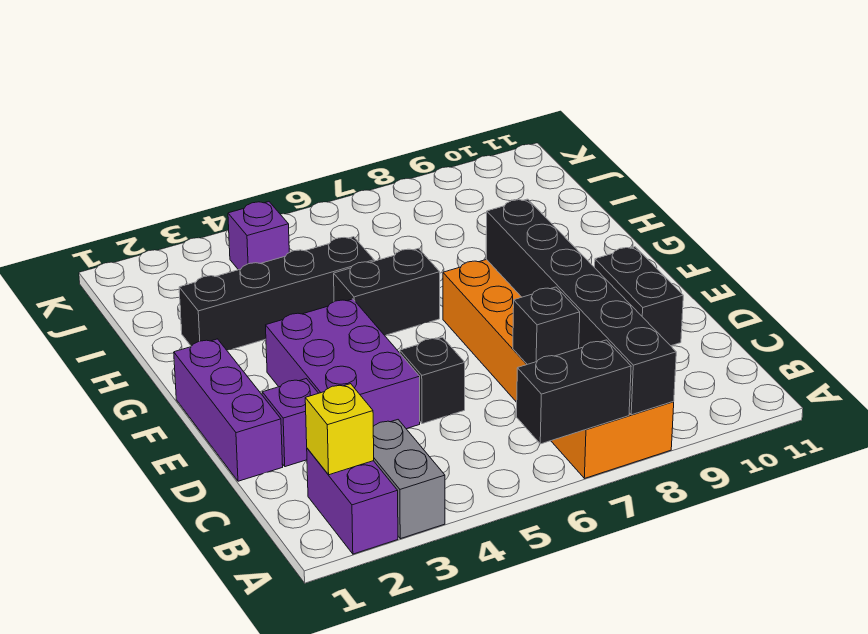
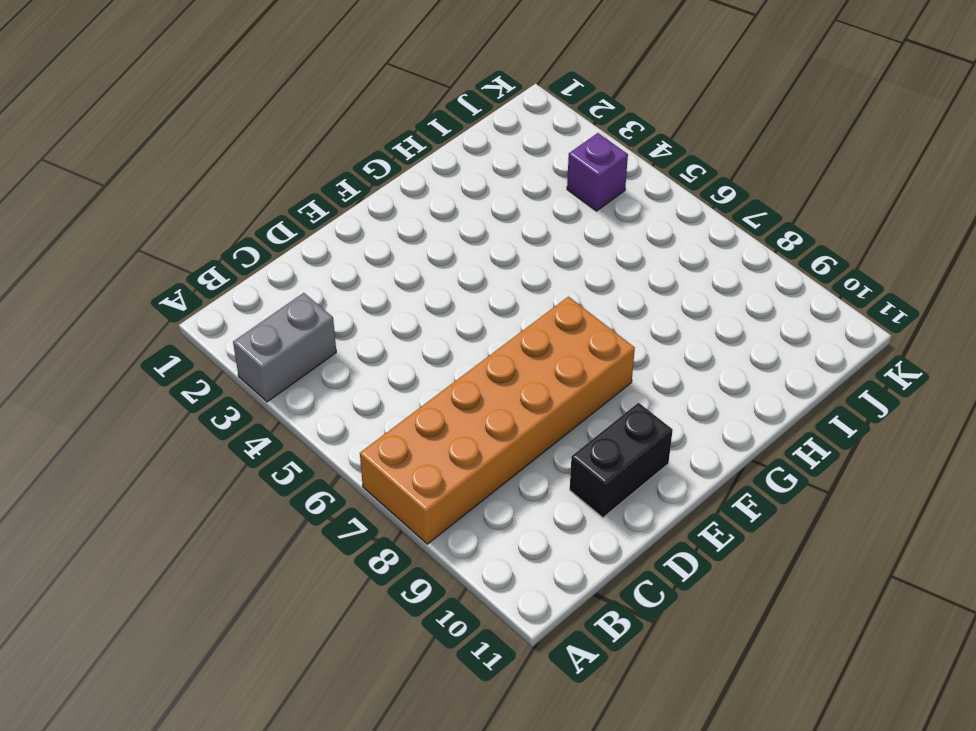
none -> purple 1x2 brick [307,448,398,554]
none -> purple 1x3 brick [174,339,283,481]
none -> purple 1x1 brick [262,379,318,467]

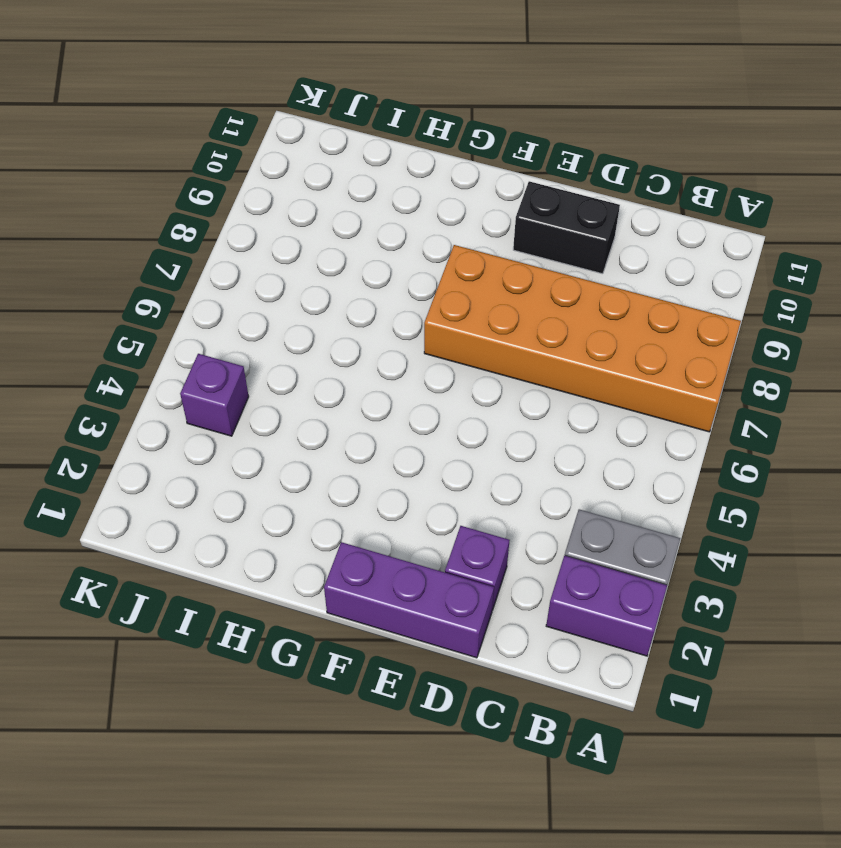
none -> purple 2x3 brick [266,299,420,429]
none -> black 1x1 brick [400,337,465,424]
none -> black 1x2 brick [334,248,440,335]

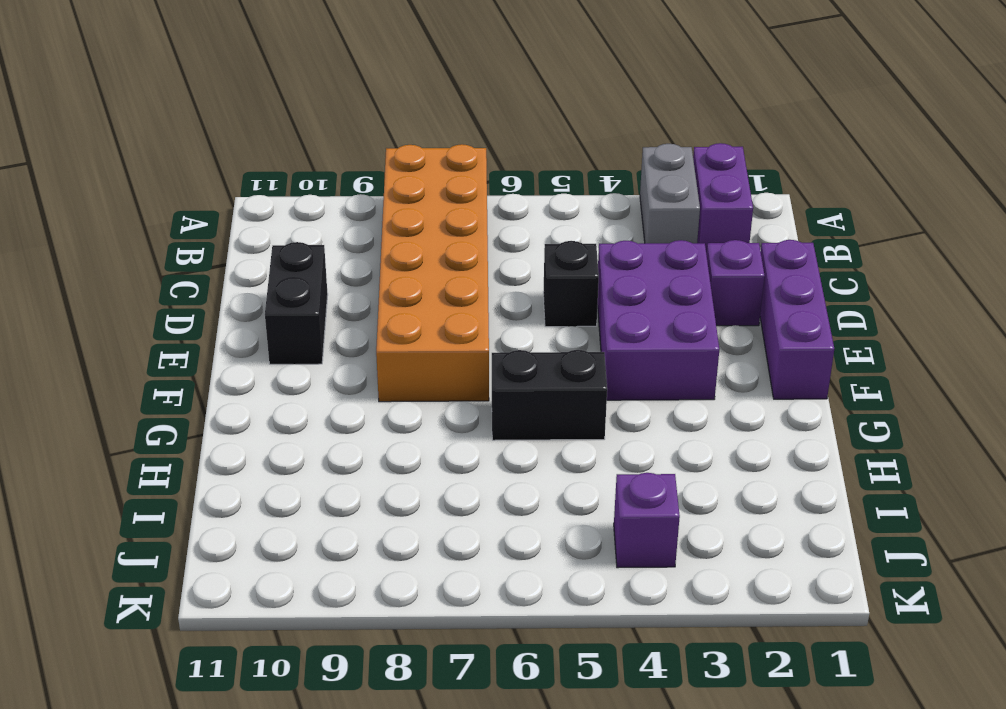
none -> black 1x4 brick [179,237,374,350]
none -> black 1x2 brick [517,340,631,444]
none -> black 1x6 brick [486,199,676,415]

